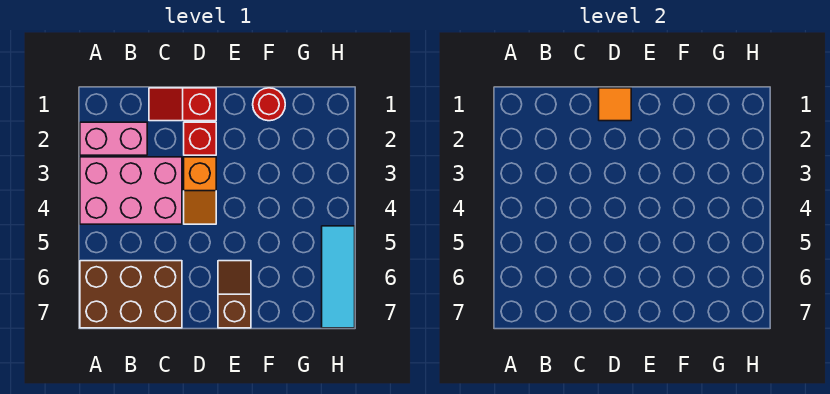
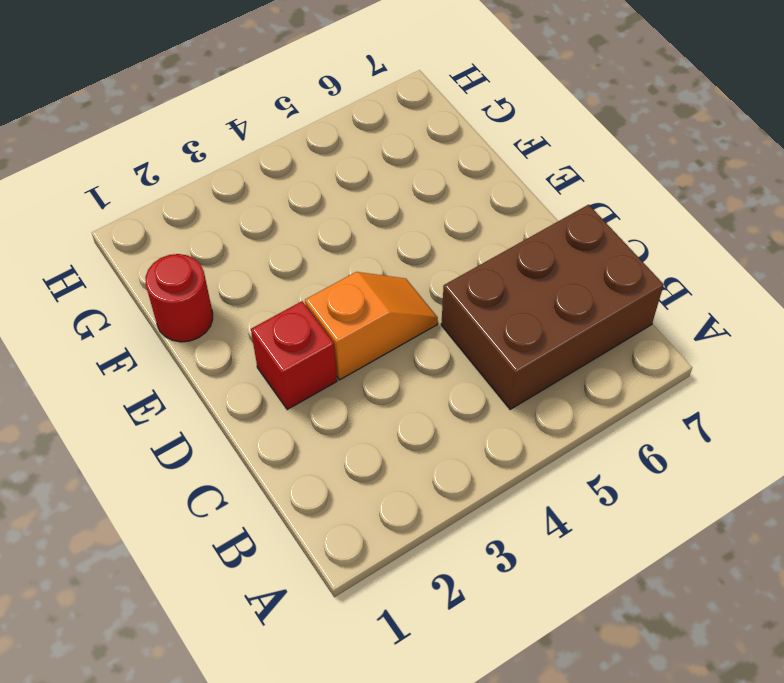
brown 2x3 brick [441,205,664,409] -> brown 2x3 brick turned to [80,261,182,328]
none -> pink 1x2 brick [80,122,147,155]
none -> pink 2x3 brick [80,157,182,224]

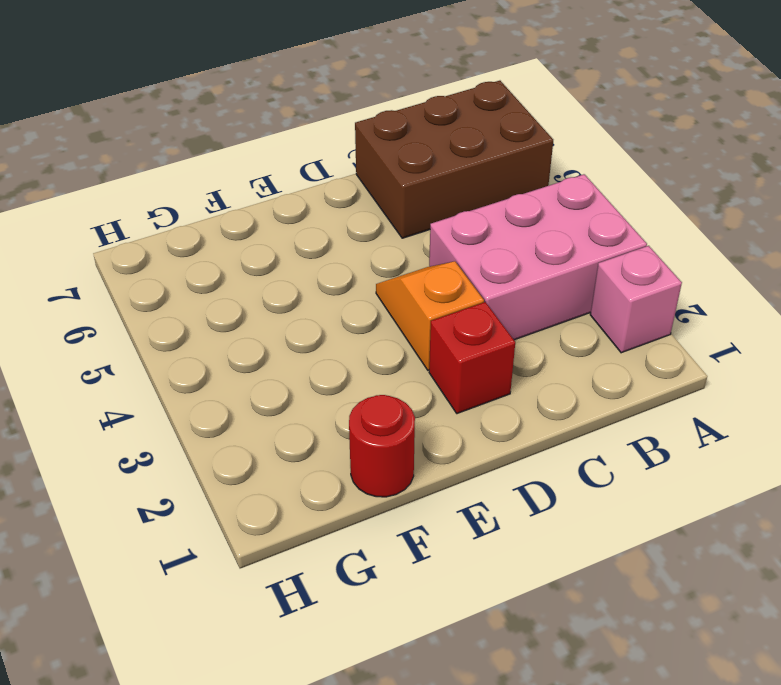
pink 1x1 brick [590,246,682,353] -> pink 1x2 brick [80,122,147,155]
none -> red 1x2 slope [149,88,216,121]
none -> brown 1x2 slope [218,261,251,328]

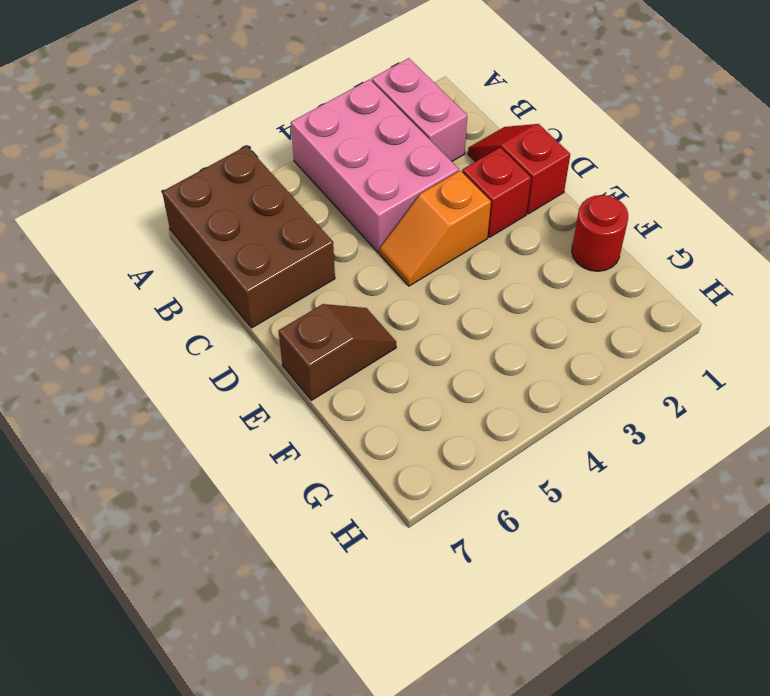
none -> cyan 1x3 tile [322,226,355,328]
none -> orange 1x1 tile [599,88,631,121]

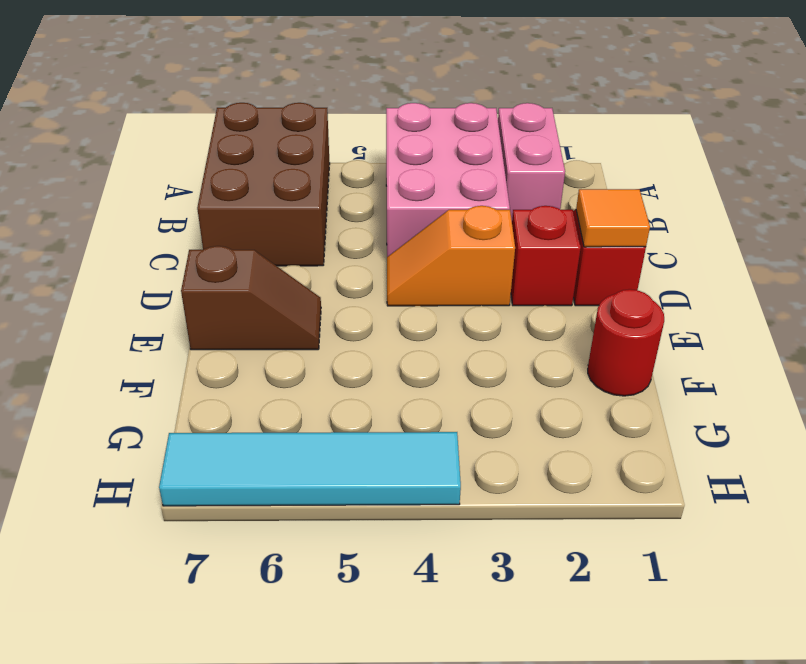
cyan 1x4 tile [159,432,461,506] -> cyan 1x3 tile [322,226,355,328]

